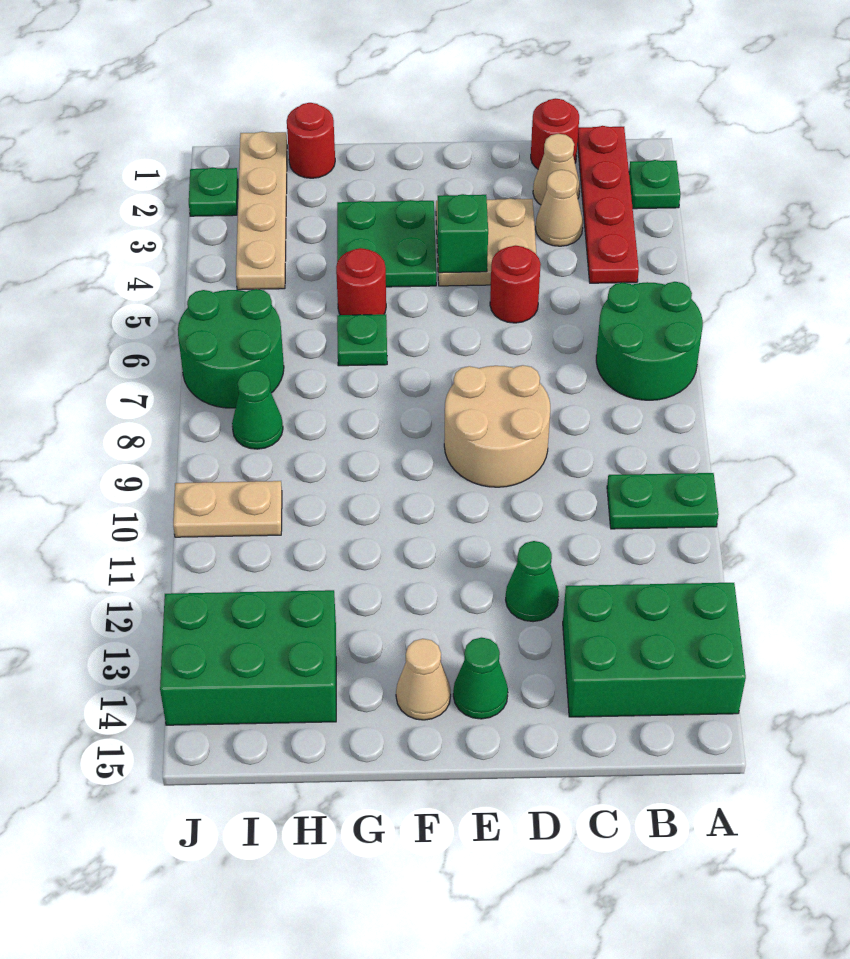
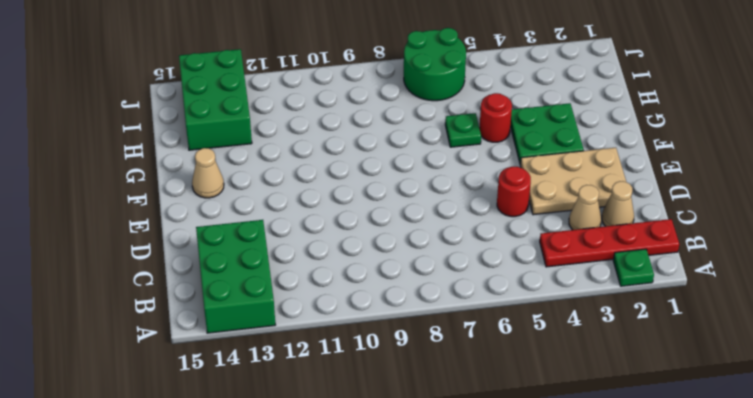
tan 2x3 plate [520,148,626,215] -> tan 2x2 plate [436,198,536,286]
none -> green 2x2 round brick [596,282,703,400]
none -> green 1x2 plate [607,473,719,529]
none -> red 1x1 round brick [531,98,579,169]

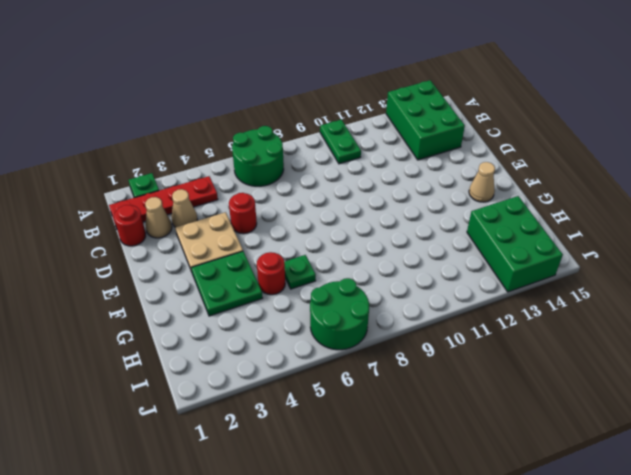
none -> tan 2x2 round brick [444,365,550,487]
none -> green 1x1 cone [506,541,559,622]
none -> green 1x1 cone [453,638,508,719]

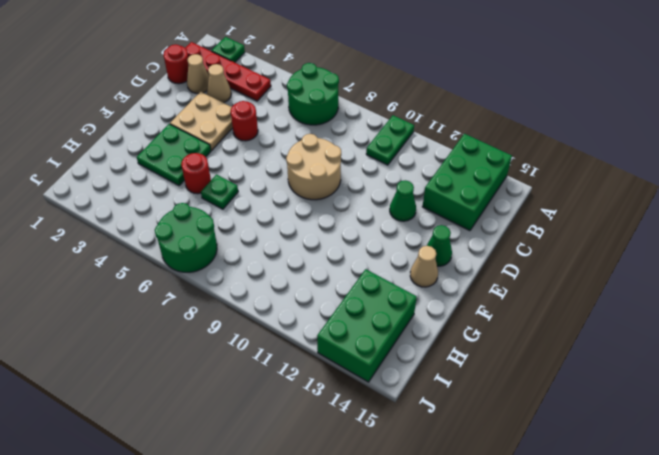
none -> red 1x1 round brick [287,103,335,178]
none -> tan 1x4 plate [236,132,287,290]
none -> green 1x1 cone [232,370,283,449]

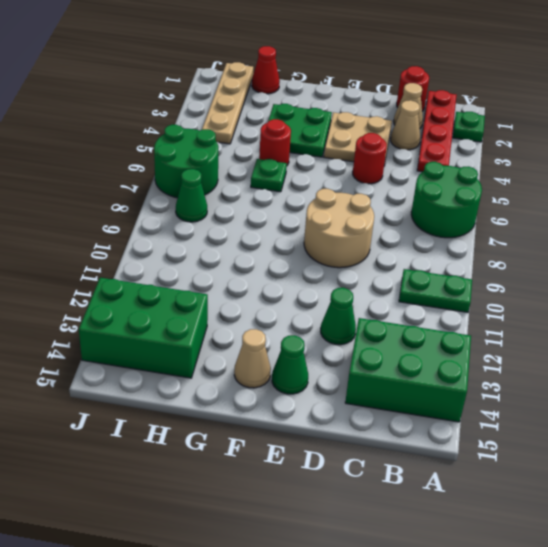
red 1x1 cone [252,46,280,94] -> red 1x1 round brick [287,103,335,178]
none -> tan 1x2 plate [173,481,282,537]
none -> green 1x1 plate [189,168,238,216]
none -> green 1x1 brick [437,194,488,273]

